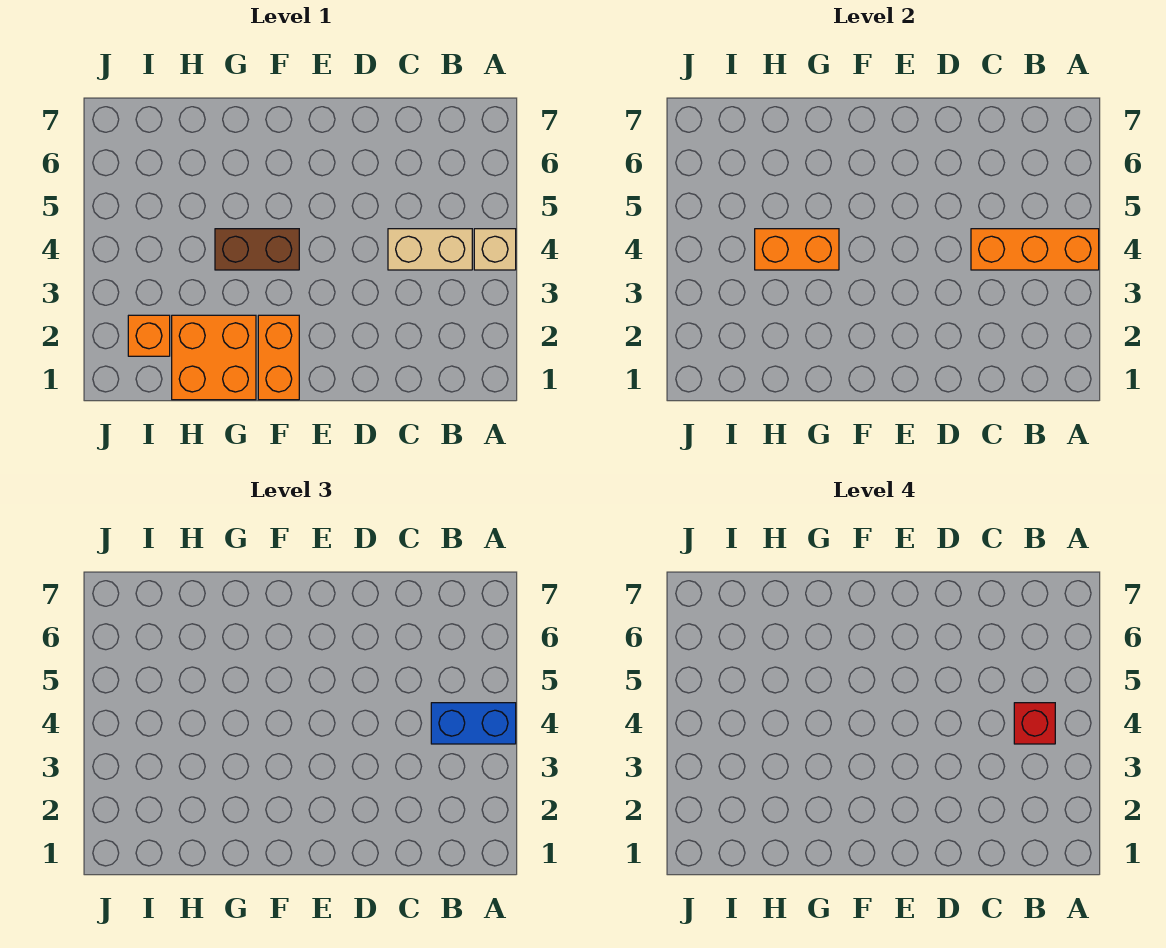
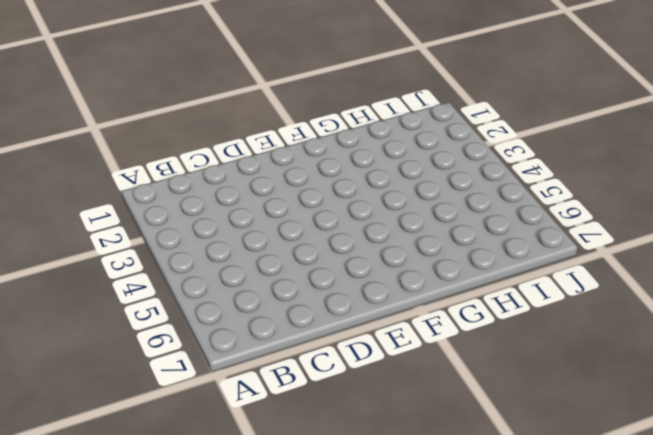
none -> tan 1x1 brick [474,229,516,270]
none -> tan 1x2 brick [388,229,472,270]

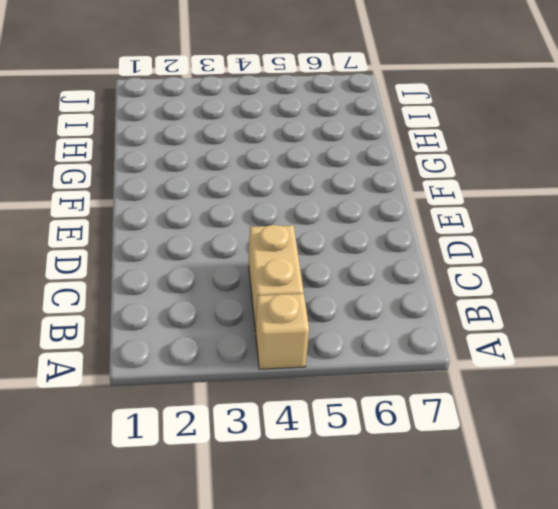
none -> orange 1x2 brick [258,315,299,400]
none -> brown 1x2 brick [215,229,299,270]

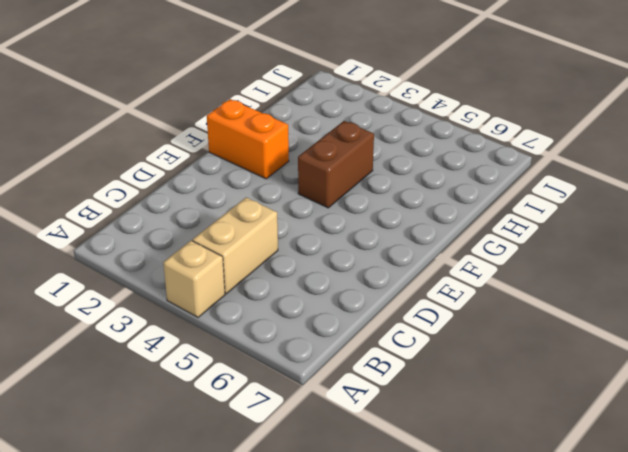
none -> orange 2x2 brick [172,315,256,400]
none -> orange 1x1 brick [128,315,170,356]

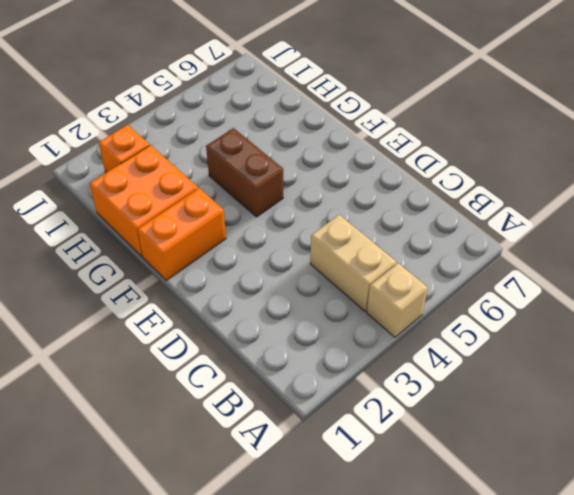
none -> orange 1x3 brick [971,229,1099,270]
none -> orange 1x2 brick [755,229,839,270]

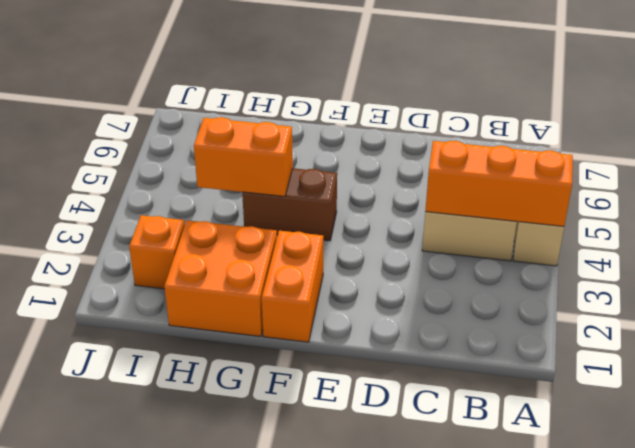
none -> blue 1x2 brick [431,703,516,744]
none -> red 1x1 brick [1014,703,1055,744]

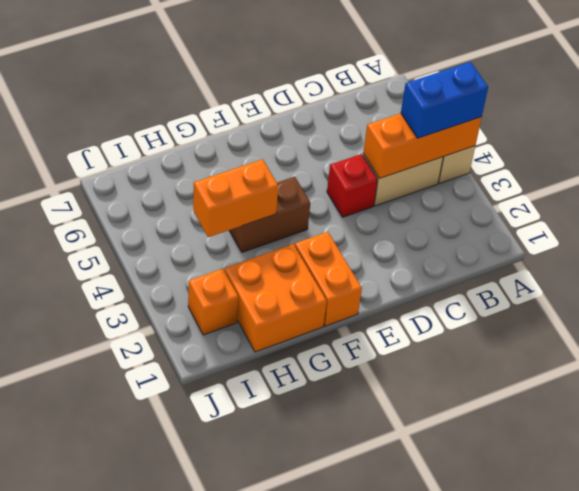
red 1x1 brick [327,154,378,217] -> red 1x1 brick moved to [1014,703,1055,744]

